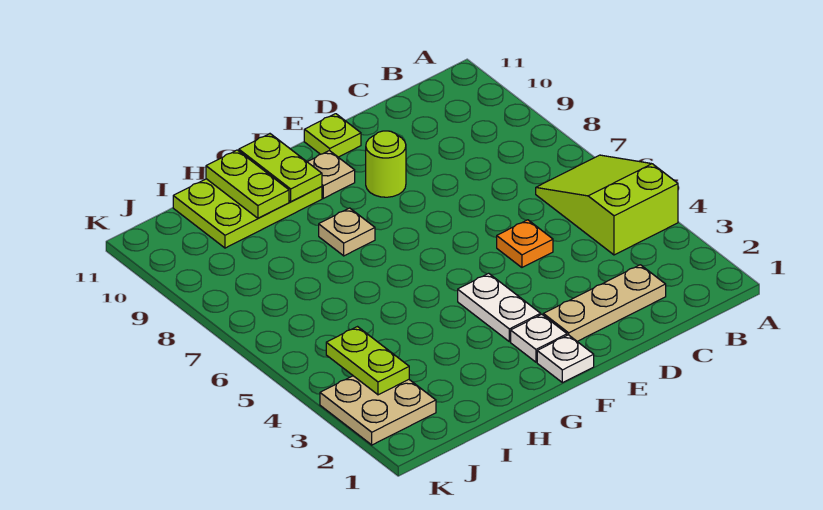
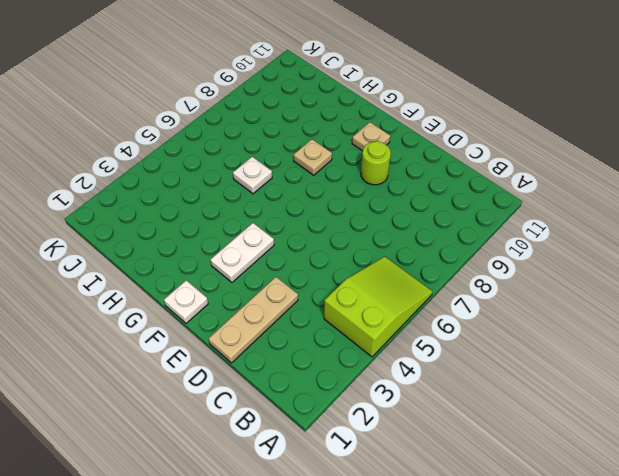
tan 1x3 plate [209,277,298,363] -> tan 1x3 plate turned to [543,265,666,342]
white 1x1 plate [233,157,272,194] -> white 1x1 plate moved to [511,314,567,362]
none -> orange 1x1 plate [497,220,553,267]
none -> lime 1x1 plate [304,114,361,157]
none -> lime 2x3 plate [173,179,322,248]

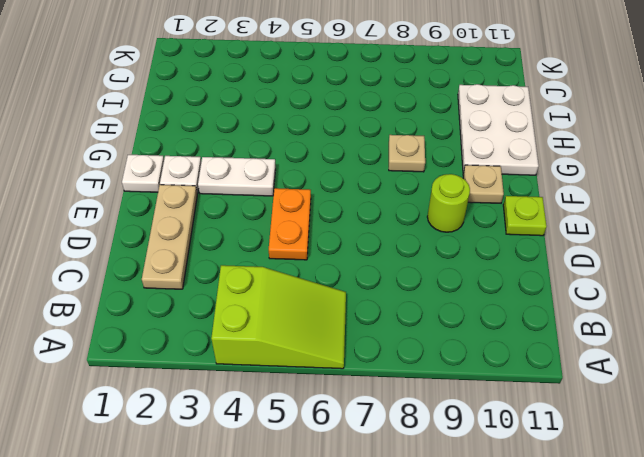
orange 1x2 plate [269,188,311,260] -> orange 1x1 plate [497,220,553,267]
white 2x3 plate [458,84,539,175] -> lime 2x3 plate [173,179,322,248]
none -> tan 2x2 plate [320,376,436,445]
none -> lime 1x2 plate [239,134,322,202]
none -> lime 1x2 plate [206,150,289,218]

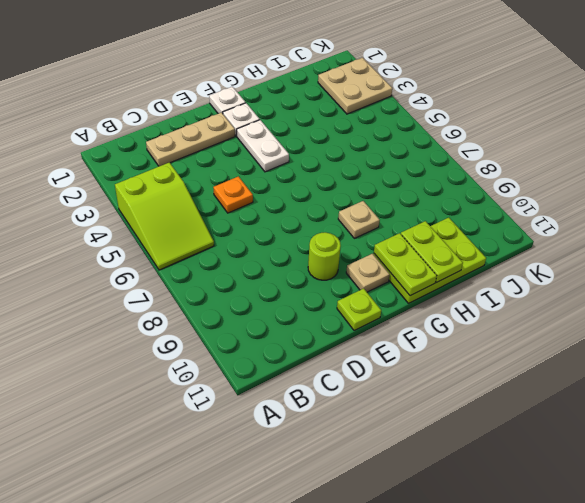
none -> lime 1x2 plate [326,327,409,395]

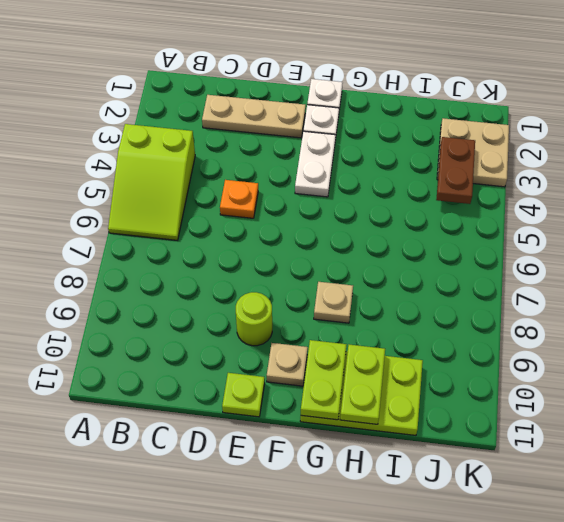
brown 1x2 plate [436,137,475,204] -> lime 1x2 plate [326,327,409,395]

